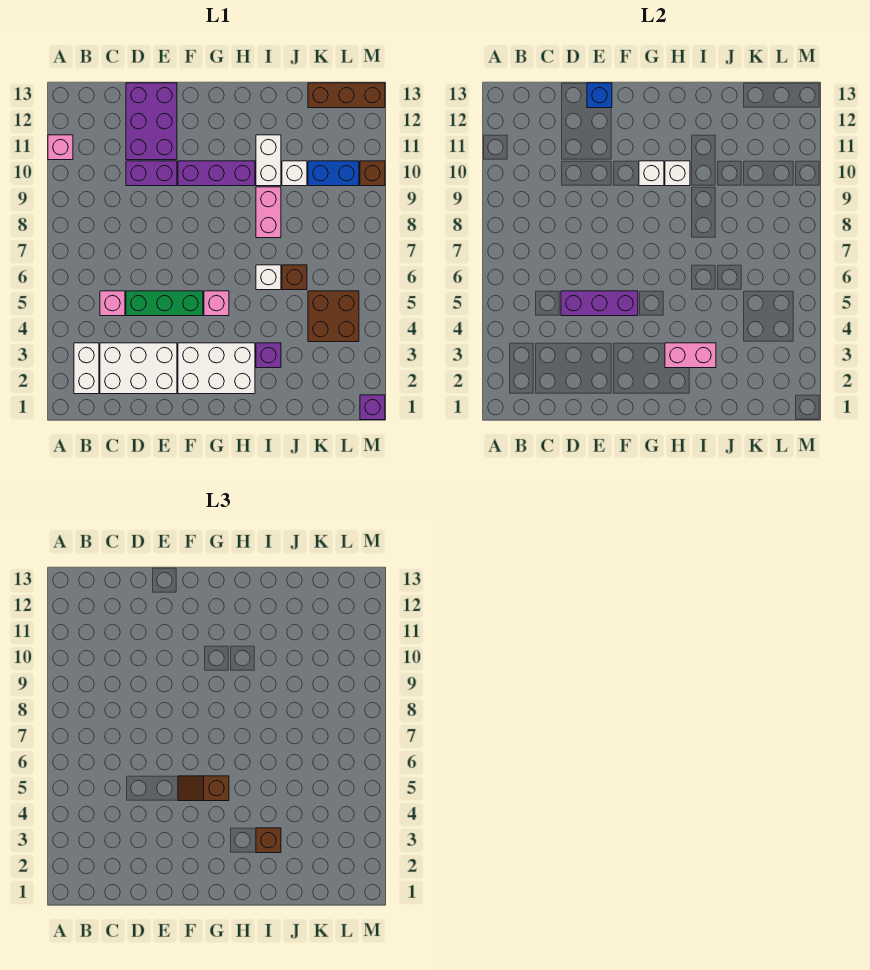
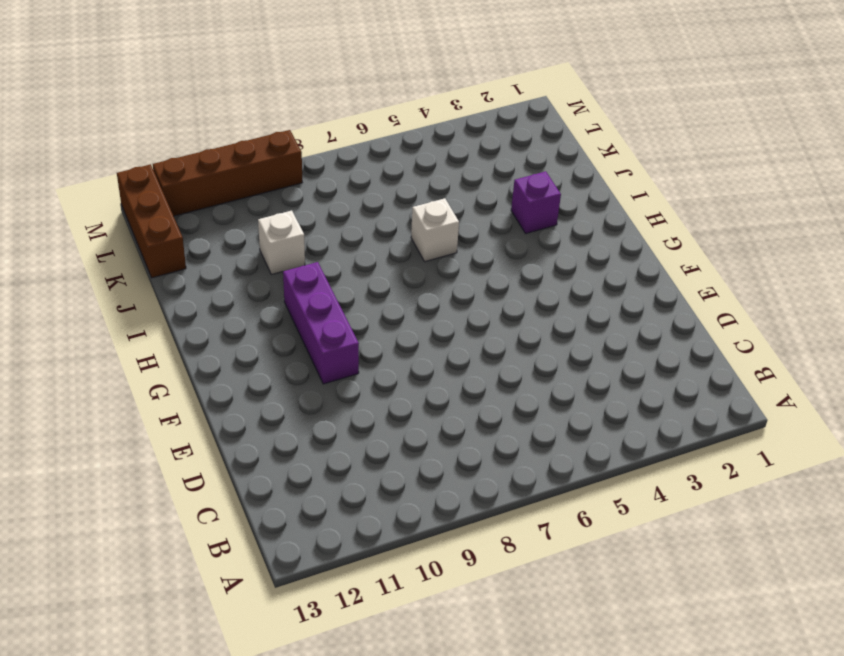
brown 1x4 brick [153,130,302,216] -> brown 1x1 brick [360,161,385,186]
none -> pink 1x1 brick [48,135,73,160]
none -> white 1x2 brick [74,343,99,394]
none -> white 2x3 brick [100,343,177,394]

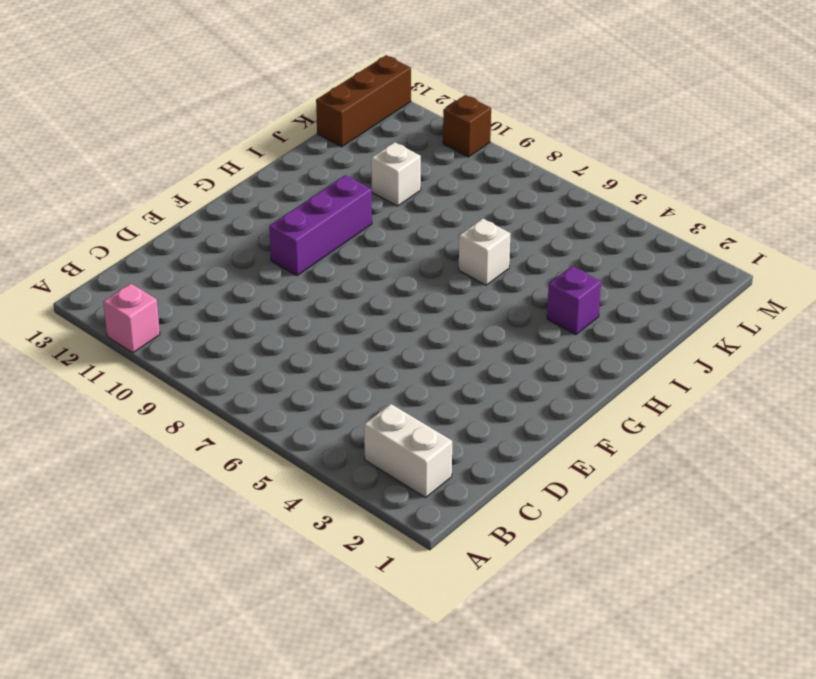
none -> white 2x3 brick [100,343,177,394]
none -> pink 1x1 brick [100,291,125,316]
none -> green 1x3 brick [126,291,203,316]

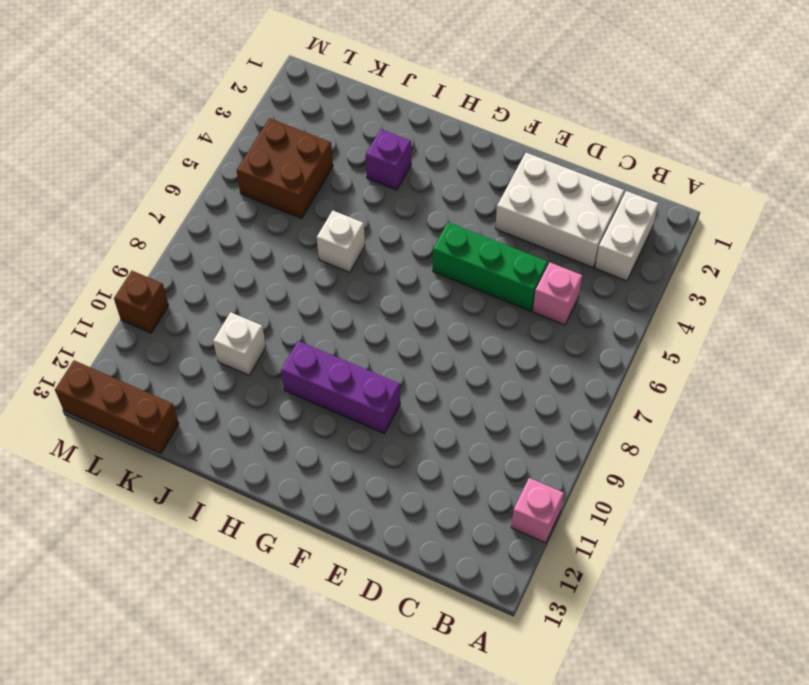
none -> purple 1x2 brick [126,161,177,186]
none -> purple 2x3 brick [126,83,177,160]
none -> white 2x3 brick [178,343,255,394]

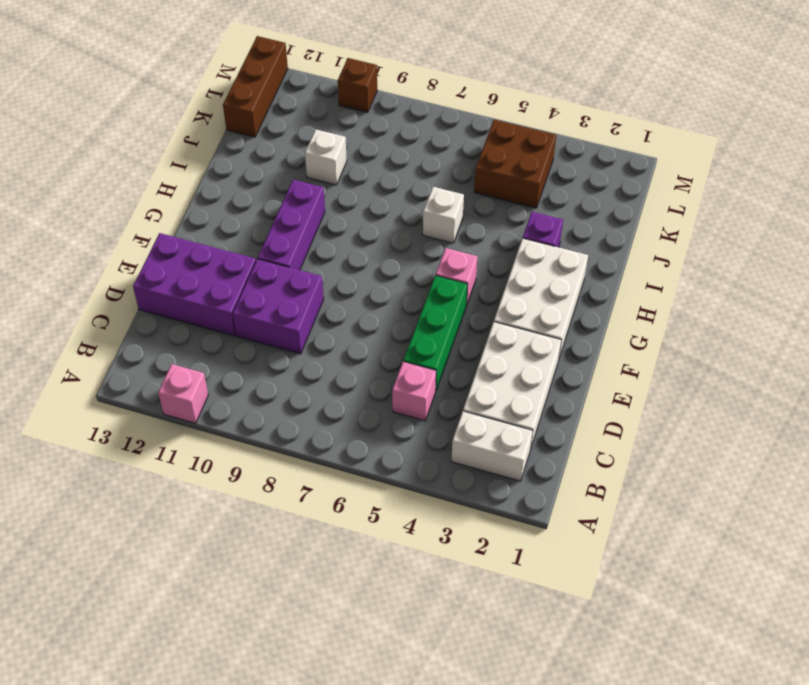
purple 2x2 brick [233,259,324,354] -> purple 1x2 brick [126,161,177,186]
none -> pink 1x2 brick [256,187,281,238]
none -> white 1x2 brick [256,135,281,186]
none -> brown 1x1 brick [282,265,307,290]

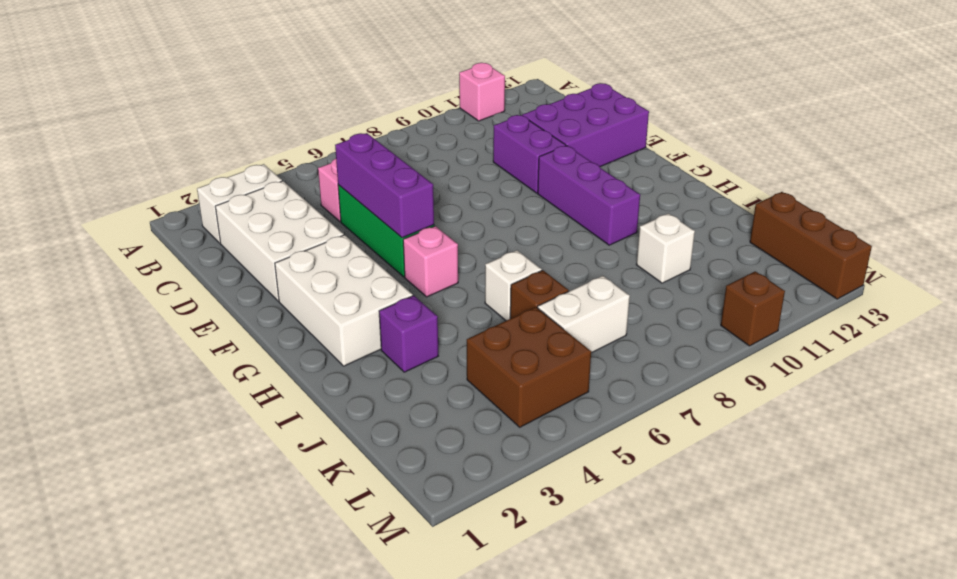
white 1x2 brick [538,276,630,353] -> white 1x2 brick moved to [256,135,281,186]
none -> pink 1x2 brick [256,187,281,238]
none -> blue 1x2 brick [308,161,359,186]
none -> purple 1x1 brick [360,395,385,420]

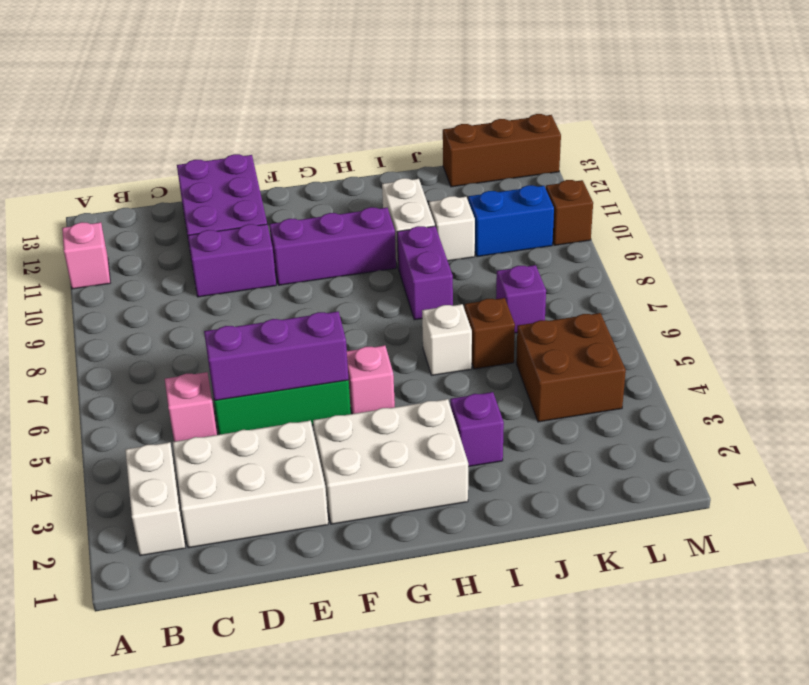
purple 1x2 brick [397,226,453,320] -> pink 1x2 brick [256,187,281,238]
purple 1x1 brick [496,265,546,333] -> purple 1x1 brick moved to [360,395,385,420]
none -> blue 1x1 brick [587,83,612,108]
none -> white 1x1 brick [639,161,664,186]
none -> pink 1x2 brick [665,343,716,368]

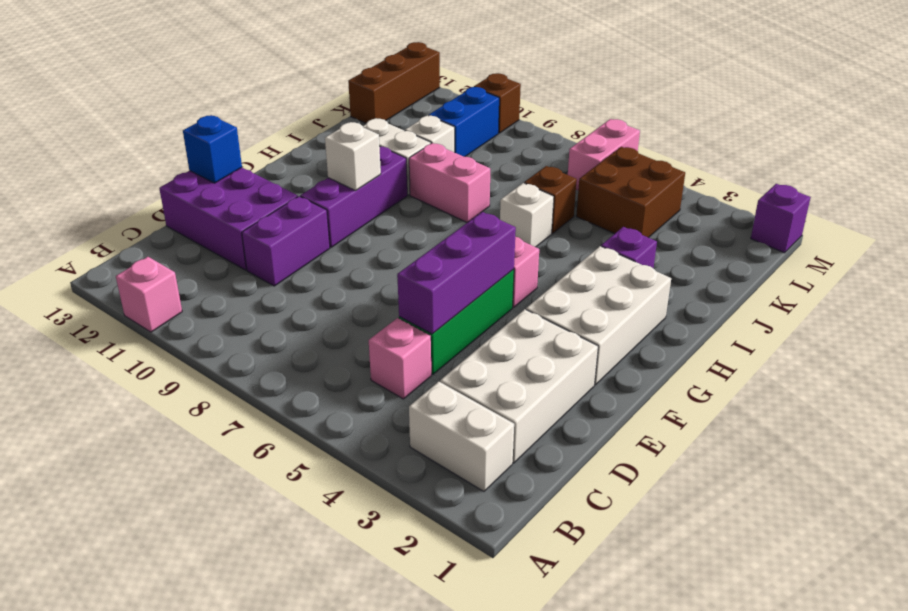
pink 1x2 brick [568,119,640,190] -> pink 1x2 brick moved to [665,343,716,368]
none -> white 1x1 brick [665,161,690,186]
none -> brown 1x2 slope [178,776,229,801]
none -> brown 1x1 brick [256,828,281,853]

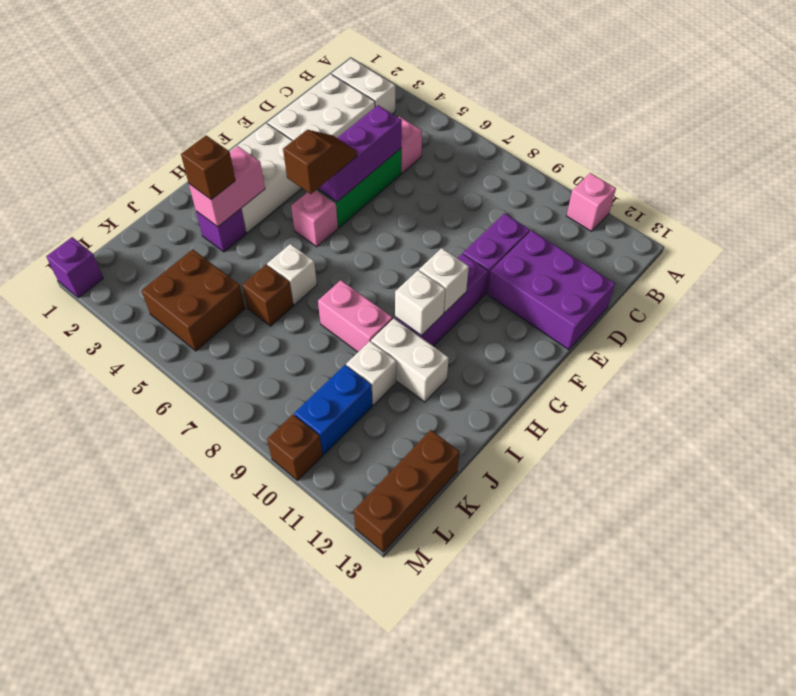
none -> blue 1x1 brick [587,83,612,108]

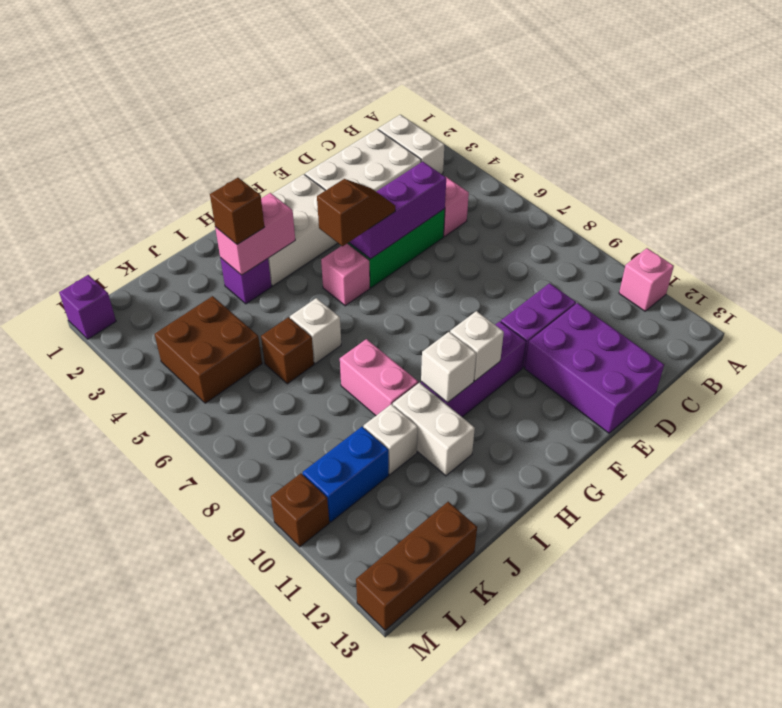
none -> blue 1x1 brick [587,83,612,108]

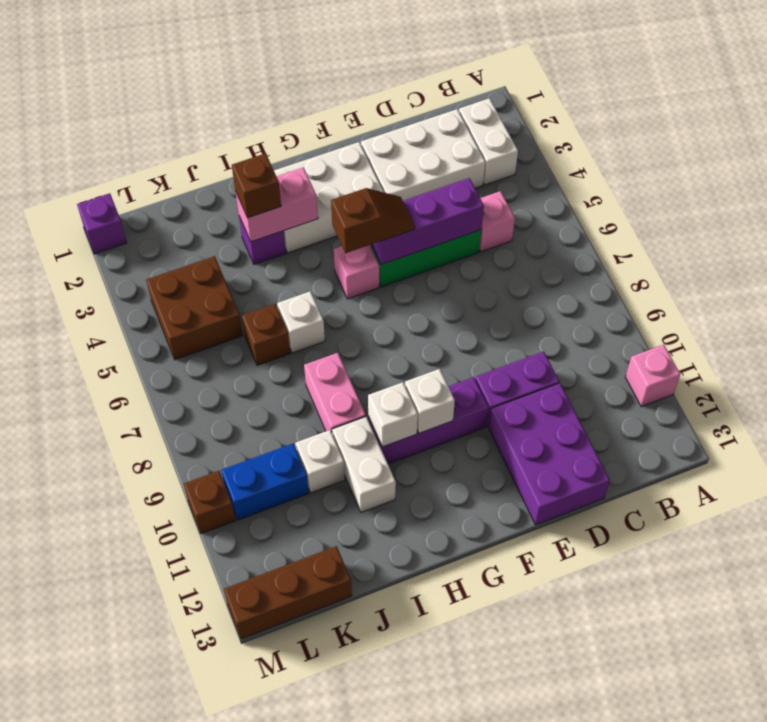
none -> blue 1x1 brick [587,83,612,108]

